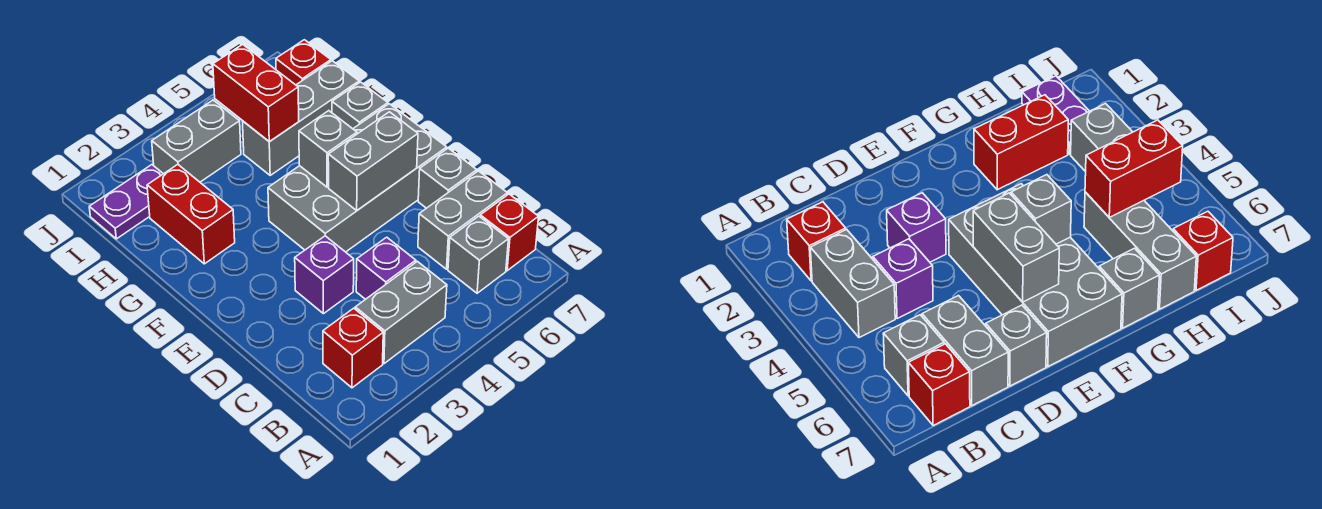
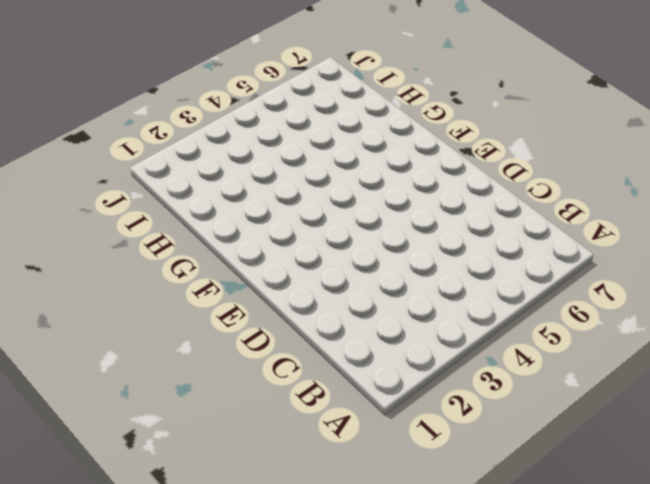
none -> red 1x1 brick [323,308,383,388]
none -> grey 1x2 brick [355,261,447,364]
none -> grey 1x1 brick [448,216,508,293]

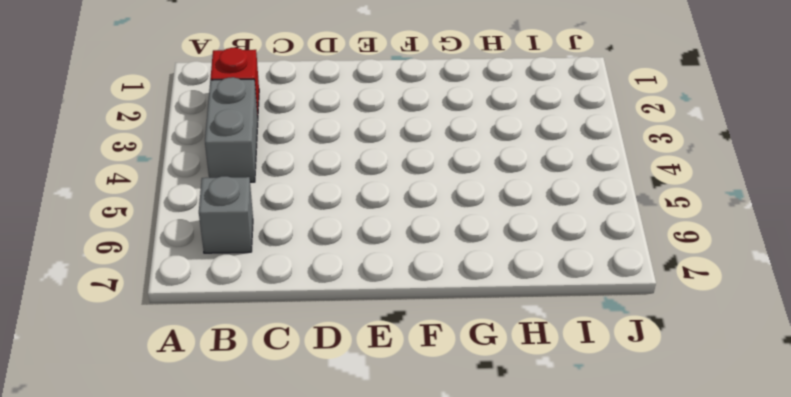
none -> red 1x1 brick [480,194,539,271]
none -> purple 1x1 brick [356,237,416,299]
none -> grey 1x2 brick [418,171,507,269]

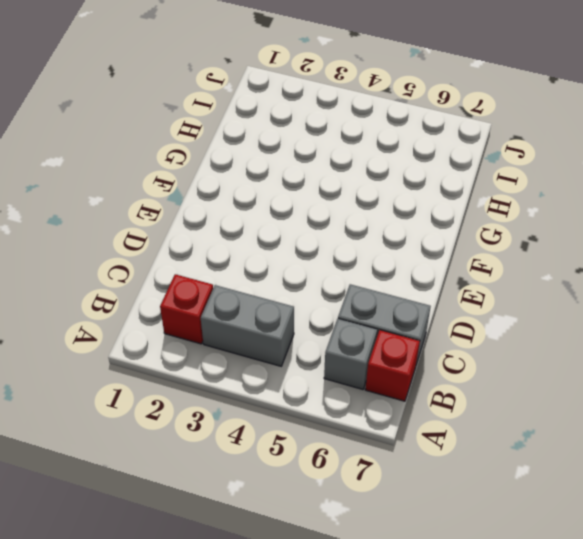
none -> purple 1x1 brick [356,237,416,299]
none -> purple 1x1 brick [295,236,354,314]
none -> grey 1x1 brick [418,148,477,208]

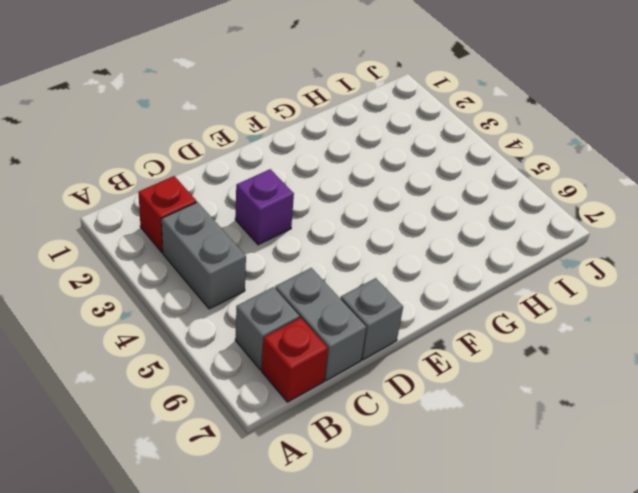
none -> purple 1x1 brick [356,237,416,299]
none -> grey 2x4 brick [268,104,447,252]
none -> red 1x2 brick [147,164,235,264]

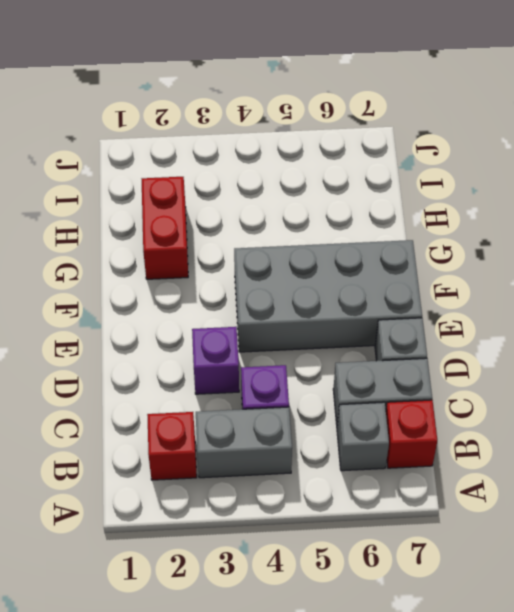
none -> grey 1x1 brick [332,82,388,129]
none -> grey 1x3 brick [243,61,359,175]
none -> purple 1x2 plate [89,165,163,239]

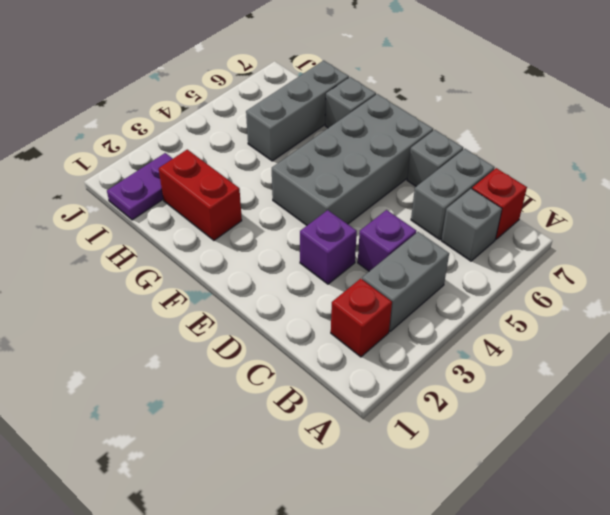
none -> grey 1x2 brick [152,100,241,182]
none -> red 1x1 brick [276,40,331,85]
none -> grey 1x2 brick [328,112,418,210]

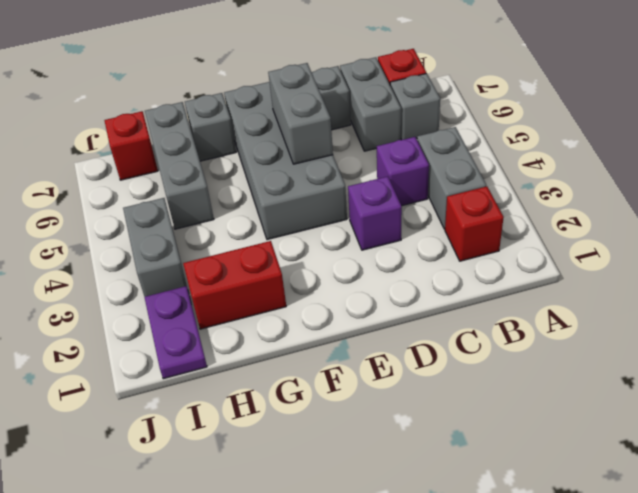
none -> grey 1x1 brick [299,111,357,187]
none -> red 1x2 brick [213,44,299,142]

